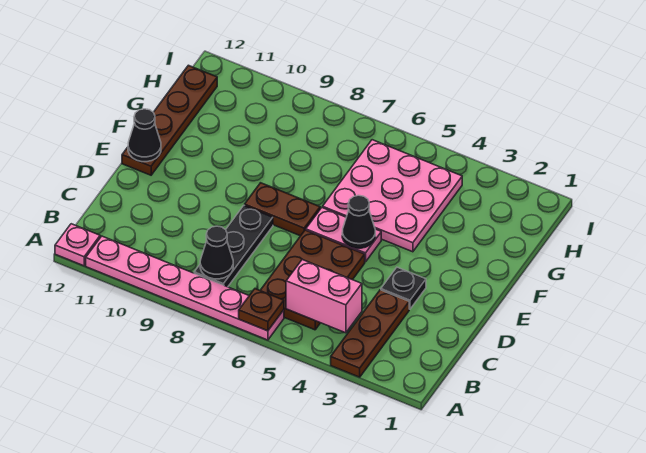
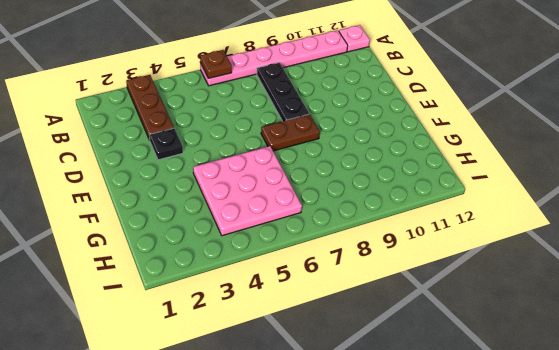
none -> brown 2x3 plate [260,230,365,330]
none -> pink 1x2 plate [306,208,381,262]
none -> brown 1x4 plate [122,65,217,175]

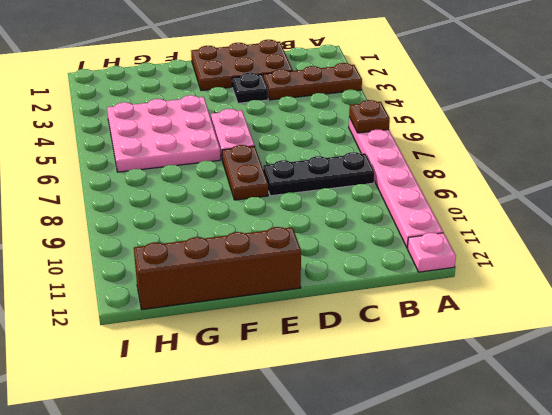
brown 2x3 plate [191,40,293,91] -> brown 2x3 plate moved to [260,230,365,330]
brown 1x4 brick [134,227,301,310] -> brown 1x4 plate [122,65,217,175]
none -> pink 1x2 brick [286,259,362,333]
none -> black 1x1 cone [200,226,233,279]
none -> black 1x1 cone [342,195,375,248]

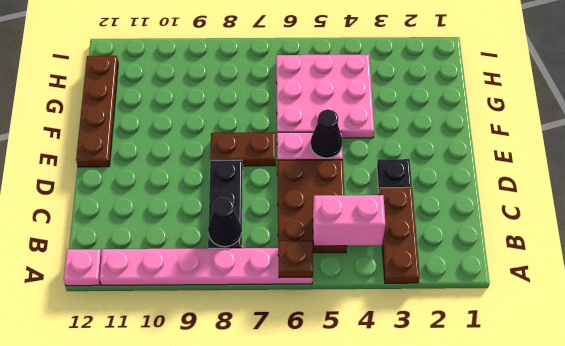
none -> black 1x1 cone [128,109,161,162]

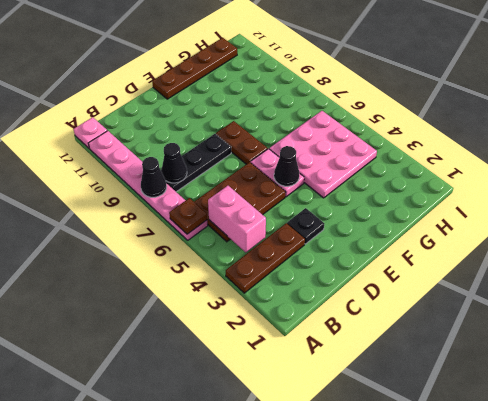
black 1x1 cone [141,157,167,197] -> black 1x1 cone moved to [128,109,161,162]

